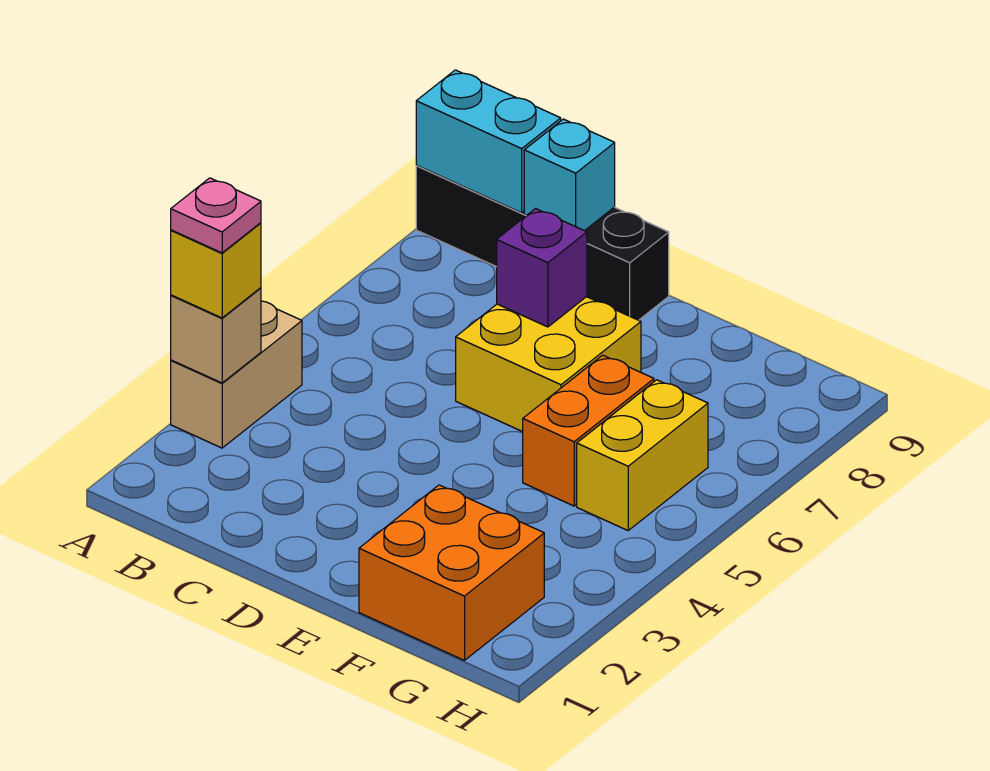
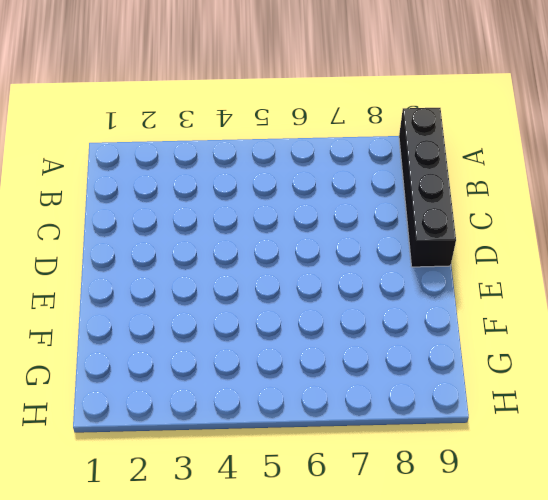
none -> tan 1x2 brick [171,301,302,448]
none -> yellow 2x2 brick [456,297,641,432]
none -> orange 2x2 brick [359,485,544,660]

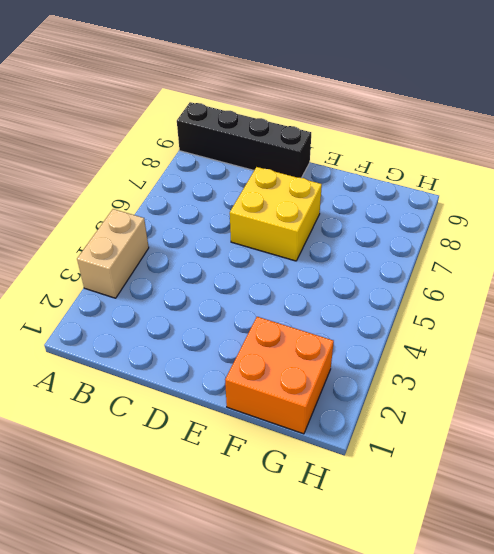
none -> orange 1x2 brick [523,355,654,506]
none -> yellow 1x2 brick [577,380,708,530]
none -> tan 1x1 brick [171,288,261,383]

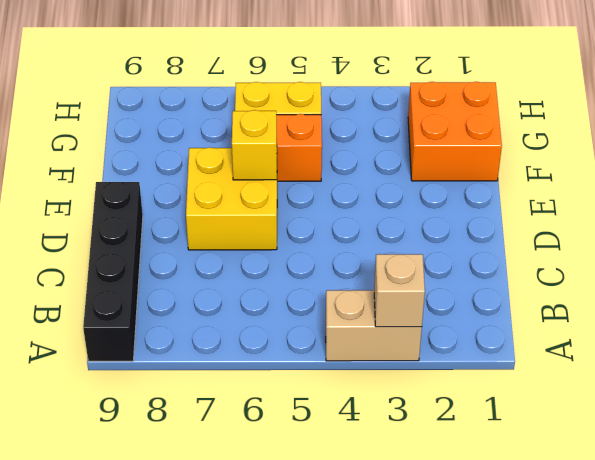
yellow 1x1 brick [232,110,277,180] -> yellow 1x1 brick moved to [171,223,261,318]
none -> cyan 1x2 brick [416,70,561,213]
none -> cyan 1x1 brick [524,119,615,231]
none -> purple 1x1 brick [497,209,587,327]

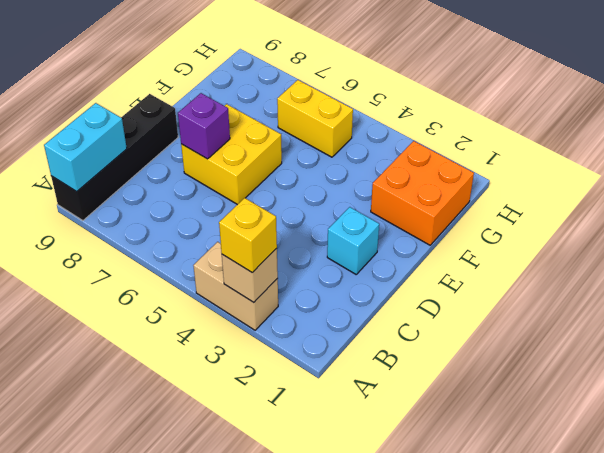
cyan 1x1 brick [327,207,379,274] -> cyan 1x1 brick moved to [524,119,615,231]
none -> orange 1x2 brick [523,355,654,506]
none -> pink 1x1 plate [171,178,261,253]

